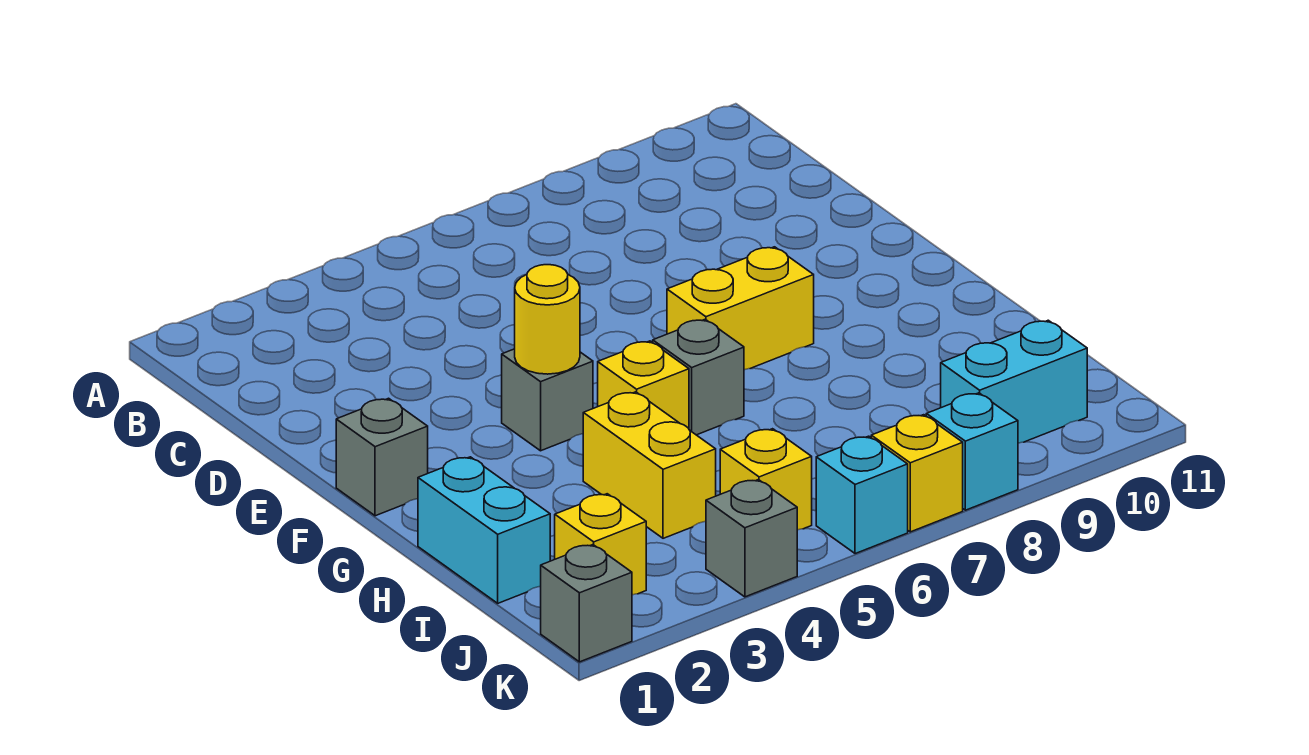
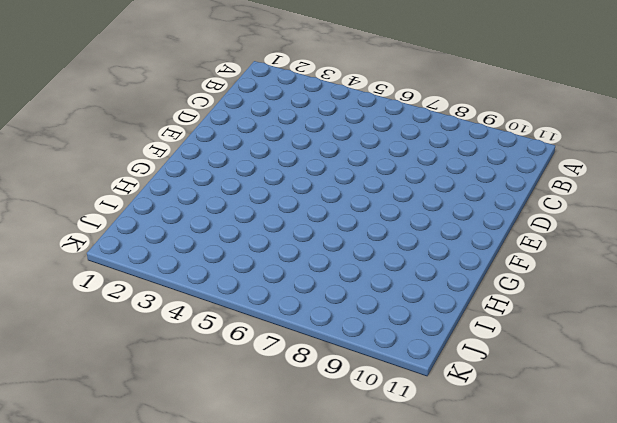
none -> grey 1x1 brick [336,398,428,516]
none -> grey 1x1 brick [502,349,593,451]
none -> yellow 1x2 brick [667,247,814,370]

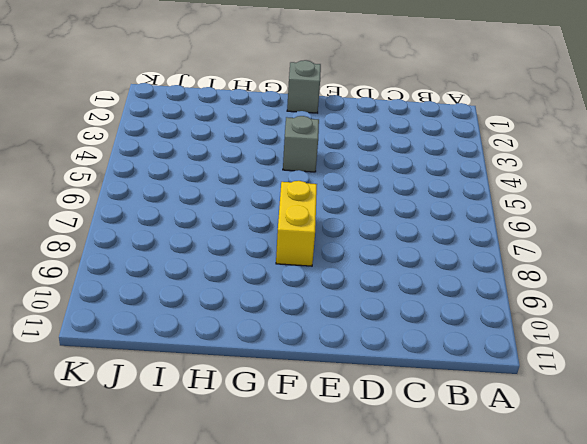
none -> yellow 1x1 brick [598,341,689,428]
none -> grey 1x1 brick [653,319,744,435]
none -> cyan 1x2 brick [418,457,550,603]

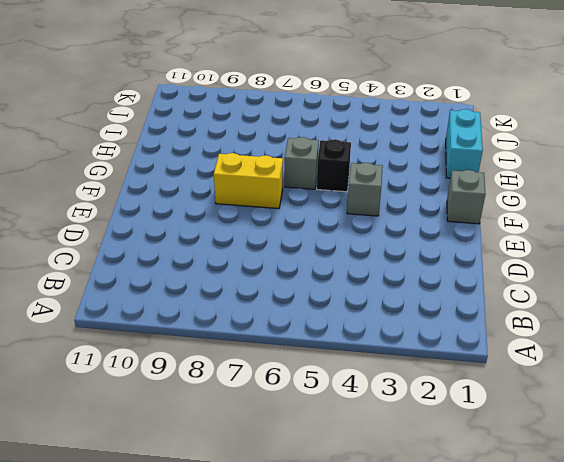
black 1x1 brick [317,139,351,192] -> yellow 1x1 brick [598,341,689,428]
none -> yellow 1x2 brick [583,392,716,538]
none -> yellow 1x1 brick [555,494,646,595]
none -> yellow 1x1 brick [720,429,812,530]

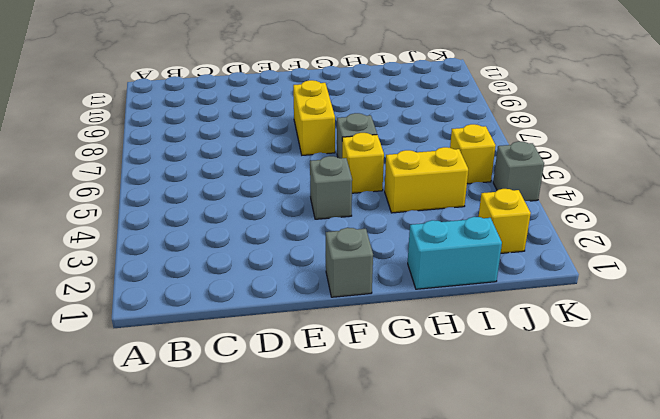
none -> cyan 1x2 brick [941,320,1087,443]
none -> grey 1x1 brick [541,545,632,662]
none -> cyan 1x1 brick [816,436,908,554]

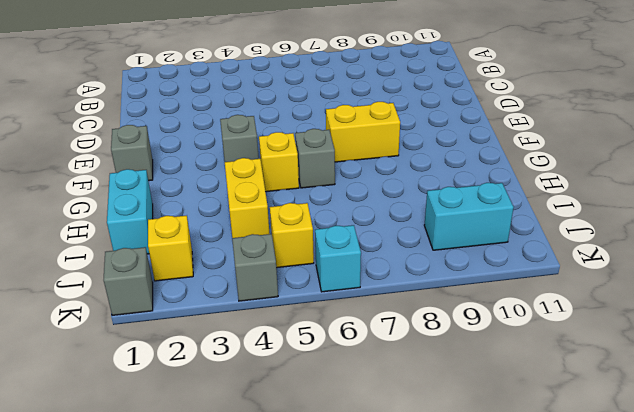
none -> yellow 1x1 brick [871,415,963,532]
none -> cyan 1x1 brick [926,393,1018,510]
none -> yellow 1x1 round brick [515,265,580,374]

